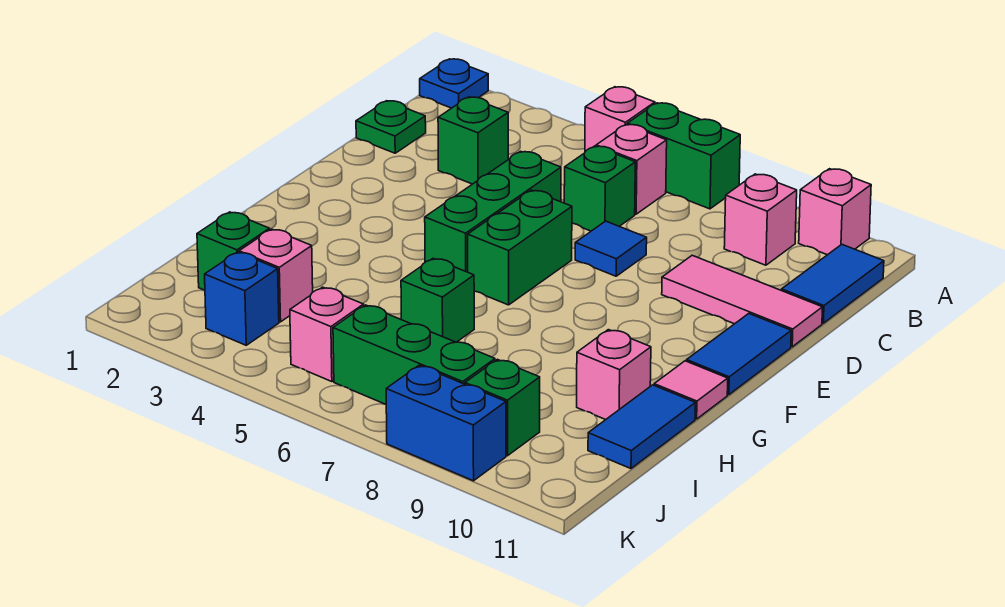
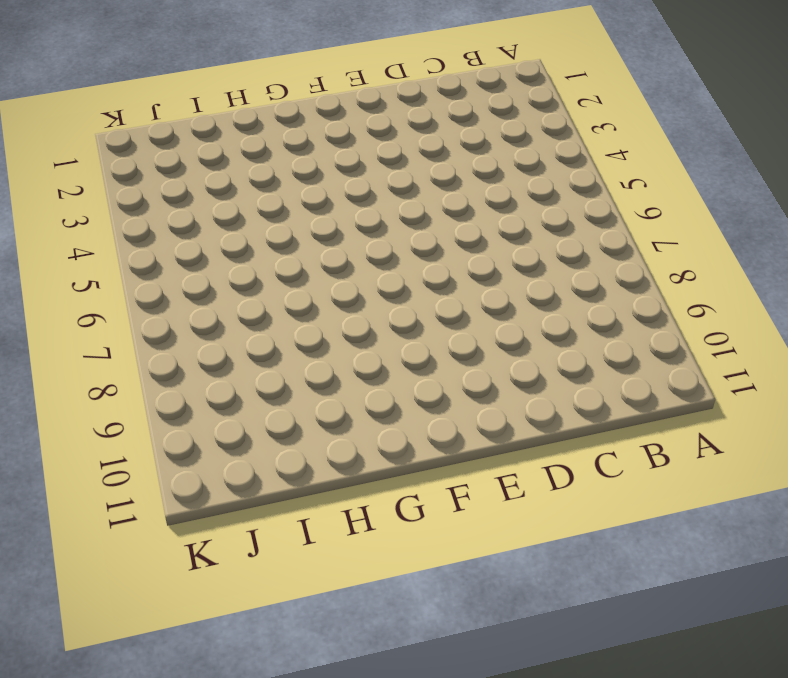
none -> blue 1x1 plate [420,59,488,108]
none -> pink 1x1 brick [585,87,655,152]
none -> green 1x2 brick [628,103,740,209]

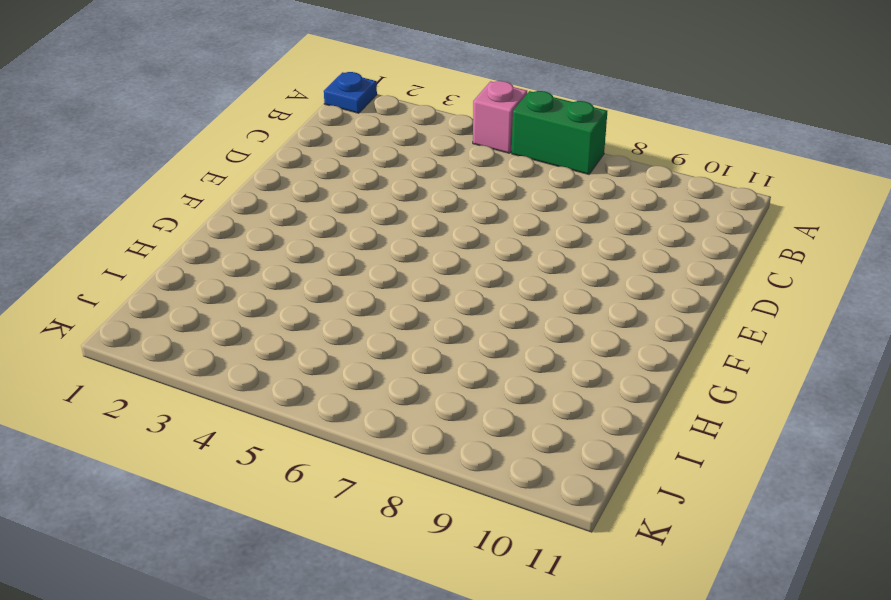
none -> pink 1x1 brick [799,169,871,255]
none -> pink 1x1 brick [596,124,667,214]
none -> pink 1x1 brick [724,174,797,265]

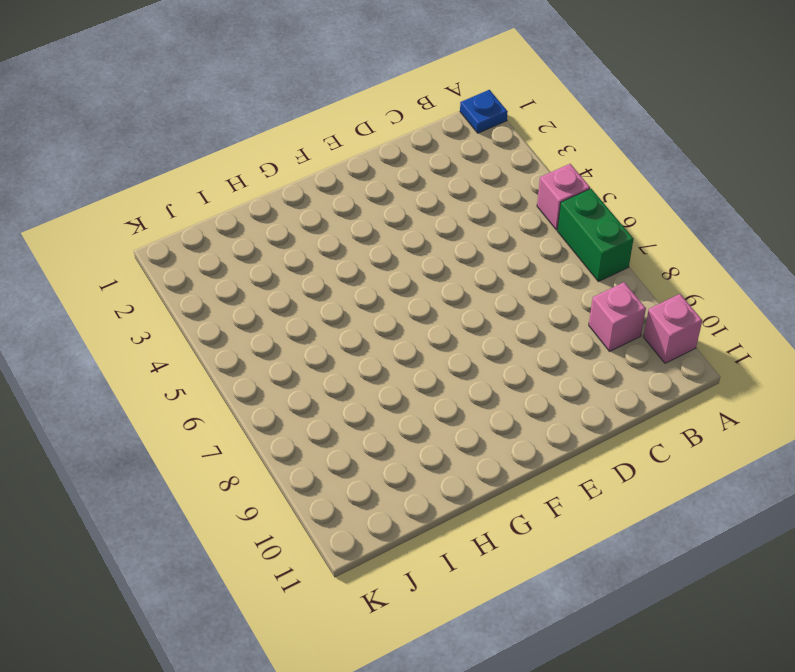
none -> pink 1x1 brick [596,124,667,214]
none -> blue 1x2 tile [782,244,884,323]
none -> green 1x1 plate [356,101,426,153]

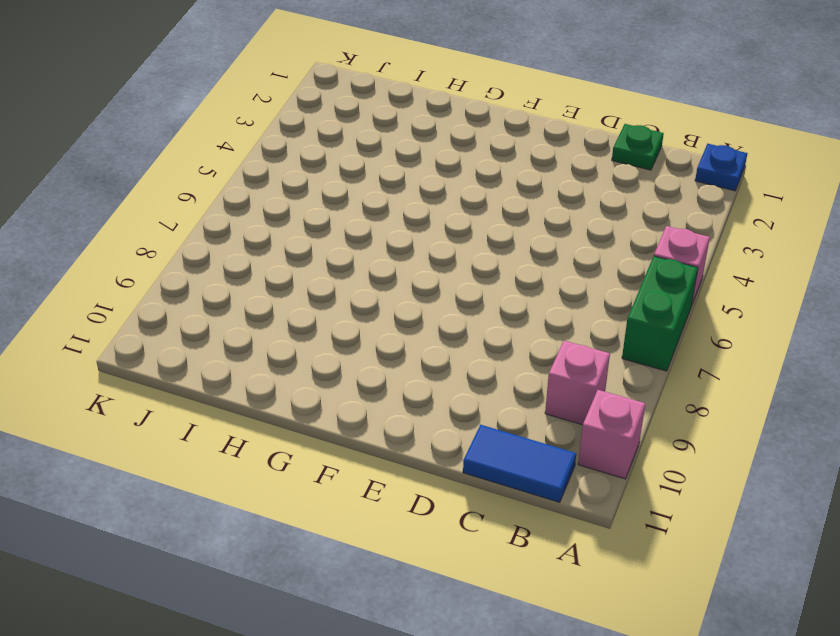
none -> pink 1x1 brick [596,124,667,214]
none -> green 1x1 brick [438,97,508,184]
none -> green 1x1 brick [564,146,635,231]

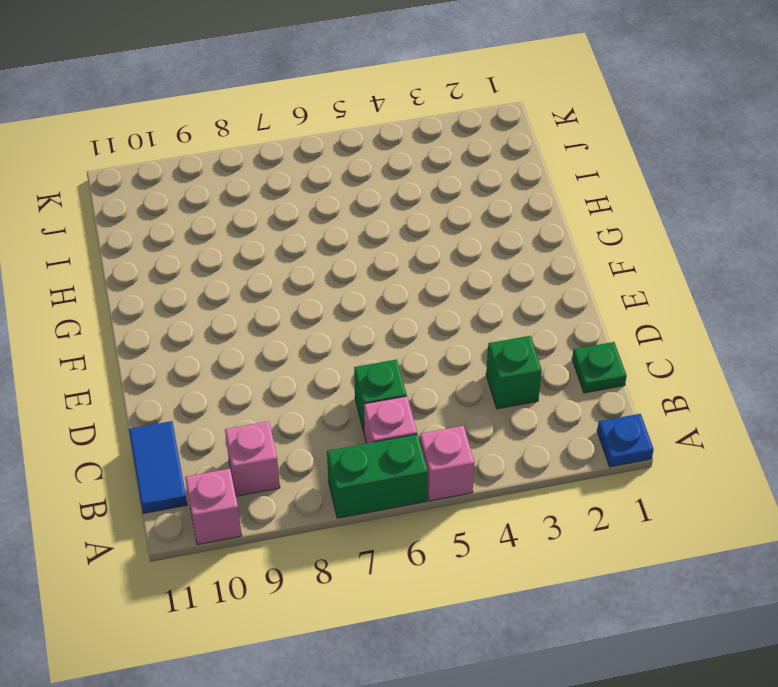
none -> green 1x3 brick [425,151,561,272]
none -> blue 1x1 tile [575,221,647,276]
none -> pink 1x3 tile [662,255,823,347]

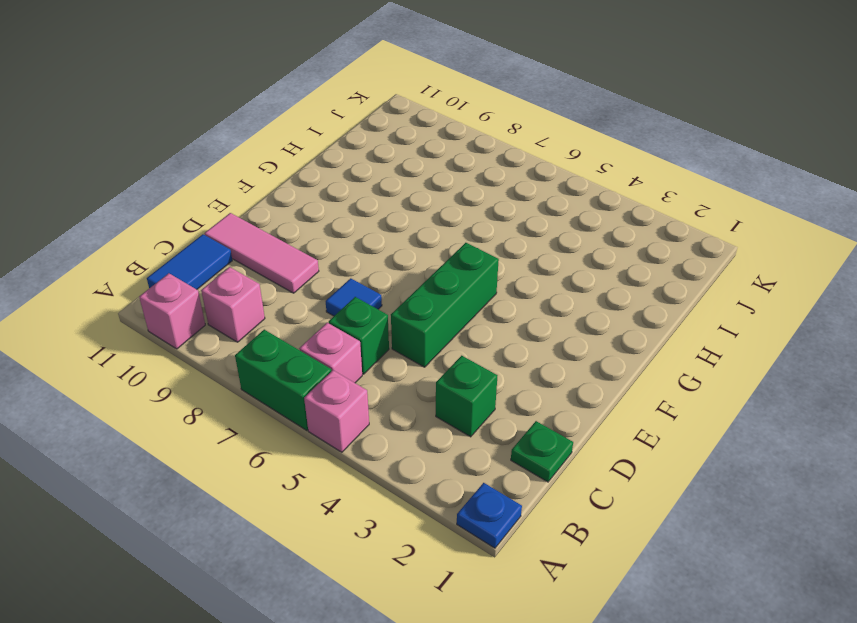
none -> green 1x2 brick [468,190,572,305]
none -> blue 1x2 tile [687,314,791,395]
none -> pink 1x1 tile [654,361,728,419]

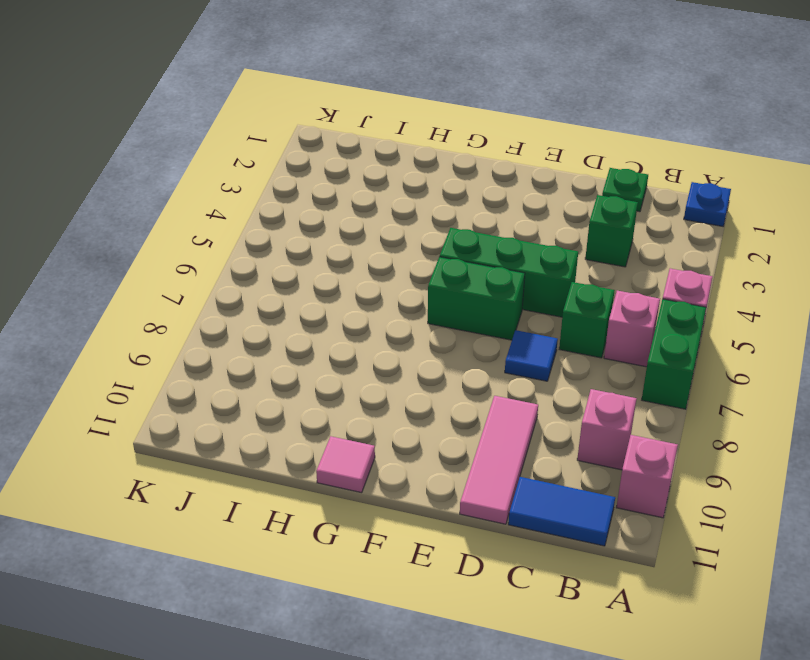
none -> blue 1x2 tile [687,314,791,395]
none -> green 1x1 brick [401,258,474,342]
none -> pink 1x1 brick [577,330,651,420]

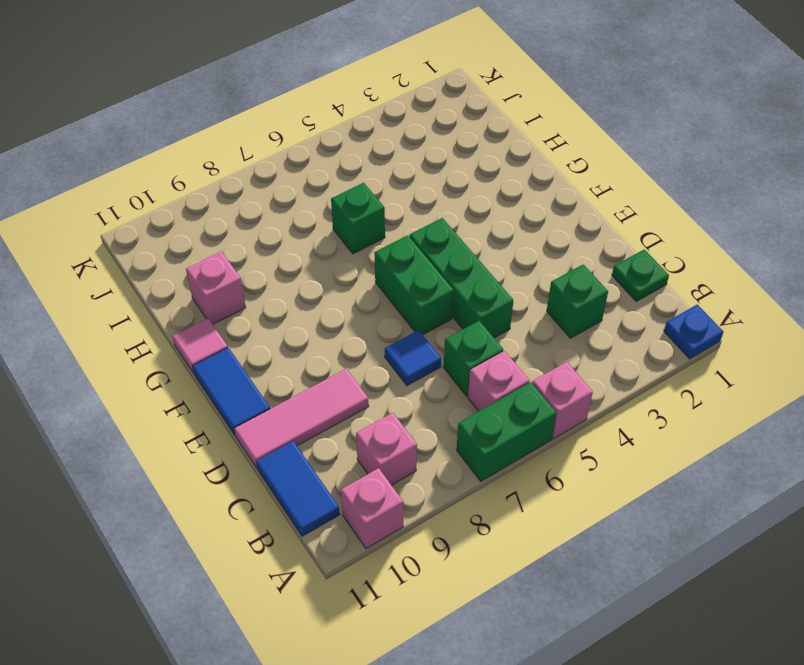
none -> blue 1x2 tile [588,385,695,469]
none -> green 1x1 brick [197,212,270,290]
none -> pink 1x1 brick [239,229,313,322]

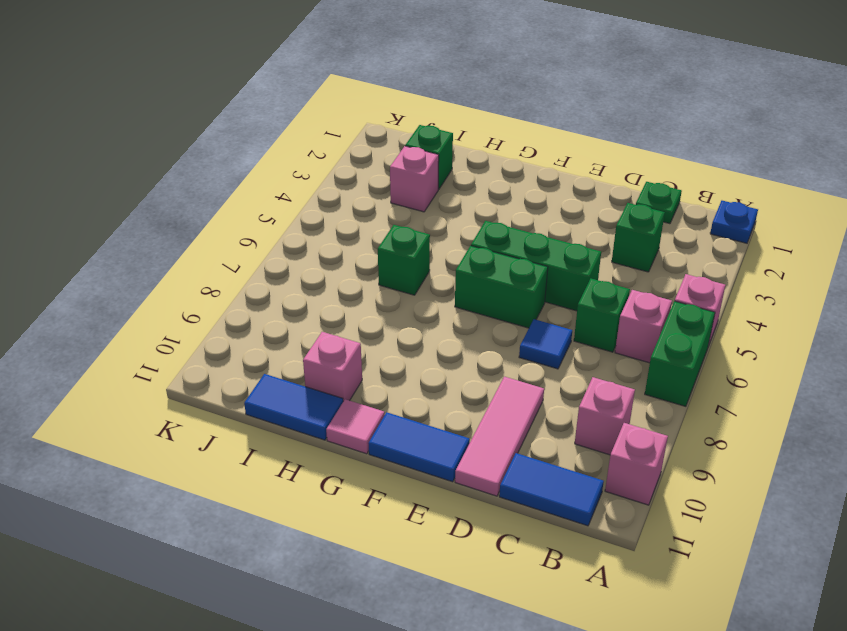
none -> blue 1x1 brick [205,252,279,345]
none -> pink 1x1 brick [290,287,364,382]
none -> green 1x3 brick [333,305,495,404]

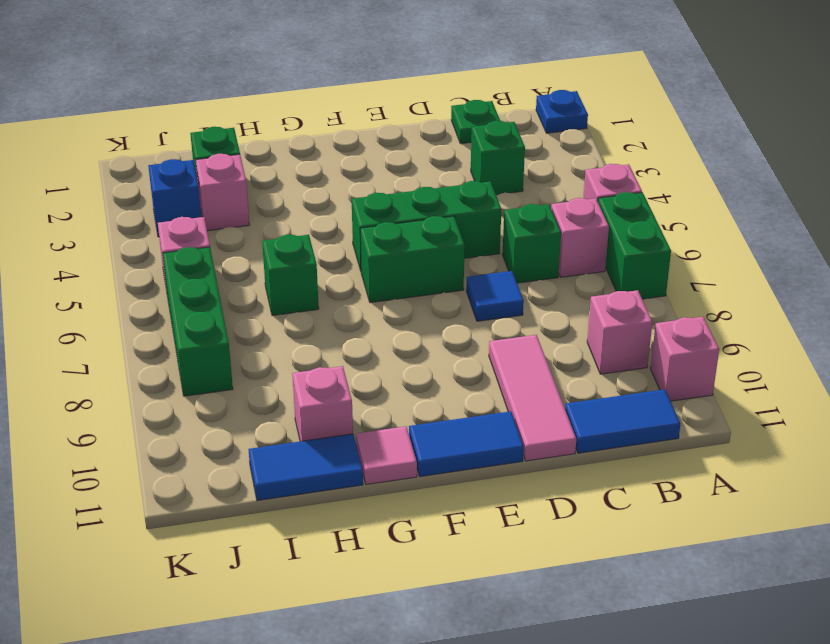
none -> green 1x1 brick [465,359,540,456]
none -> blue 1x2 brick [386,365,506,481]

